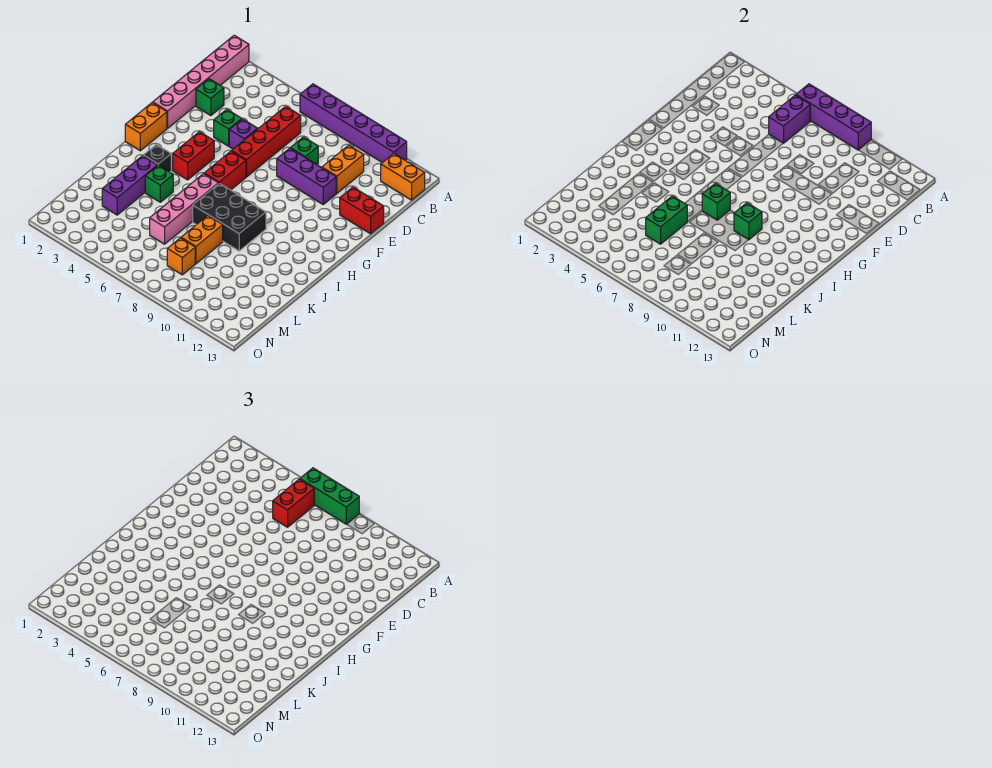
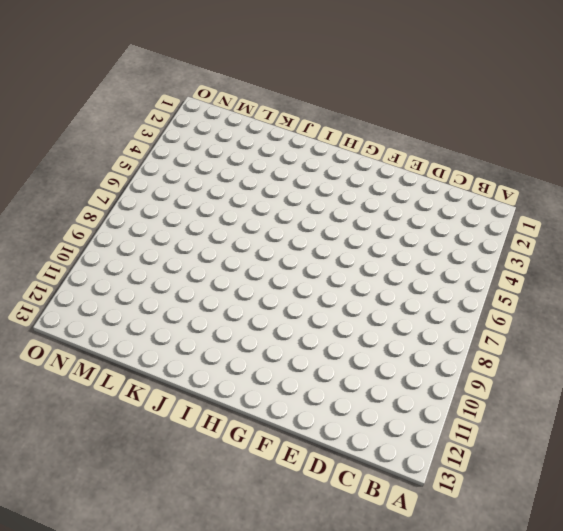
none -> pink 1x6 brick [153,35,249,128]
none -> purple 1x6 brick [300,84,407,163]
none -> orange 1x2 brick [381,154,425,200]

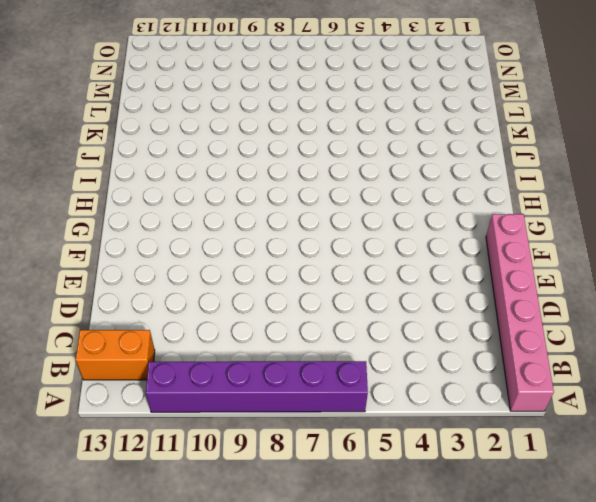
none -> red 1x4 brick [232,106,301,177]
none -> orange 1x2 brick [322,145,364,193]
none -> green 1x1 brick [196,79,224,116]

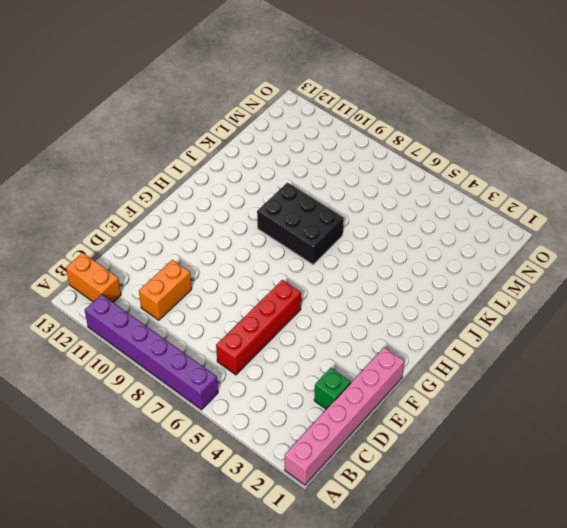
none -> green 1x1 brick [291,137,318,165]
none -> green 1x1 brick [214,109,242,146]
none -> purple 1x1 brick [229,119,257,149]

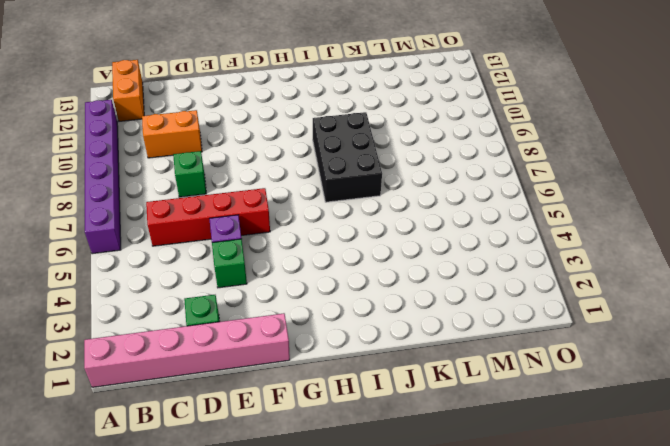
none -> purple 1x3 brick [277,148,336,204]
none -> red 1x2 brick [340,187,384,234]
none -> orange 1x2 brick [125,103,167,151]

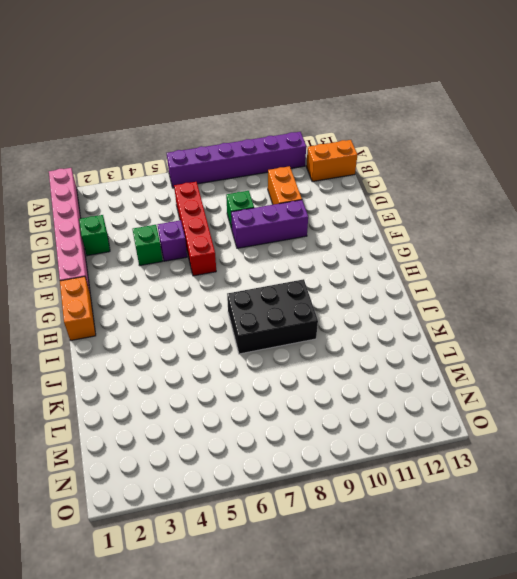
none -> red 1x2 brick [340,187,384,234]
none -> red 1x2 brick [173,132,214,180]
none -> red 1x2 brick [204,151,246,190]

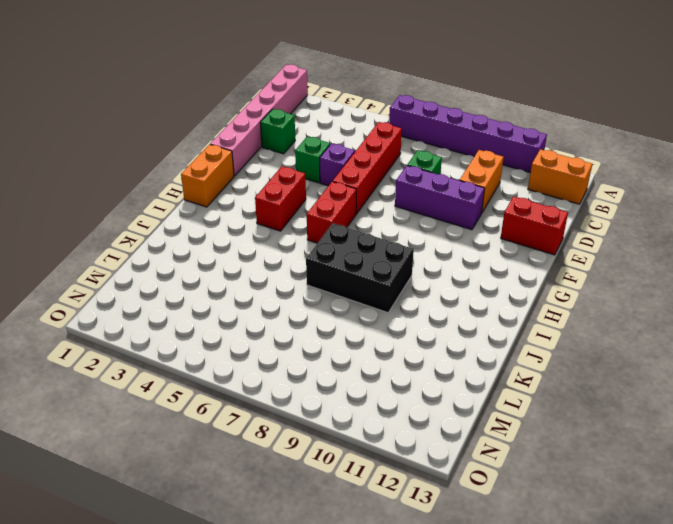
none -> black 1x1 brick [143,144,171,172]
none -> pink 1x4 brick [150,174,219,244]
none -> purple 1x3 brick [102,156,158,215]

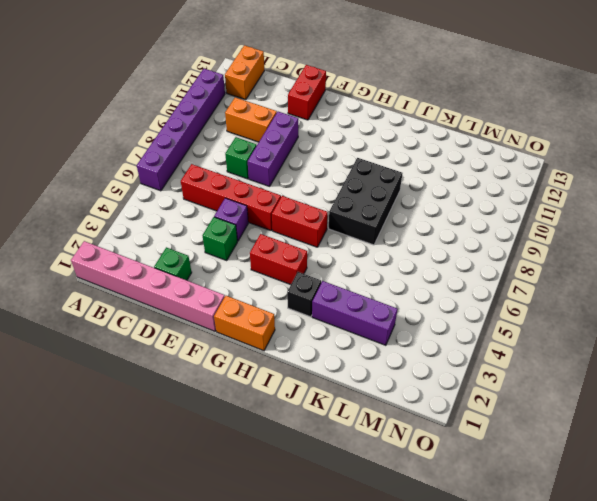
none -> pink 1x4 brick [150,174,219,244]
none -> green 1x1 brick [145,165,173,202]
none -> orange 1x2 brick [181,216,223,264]

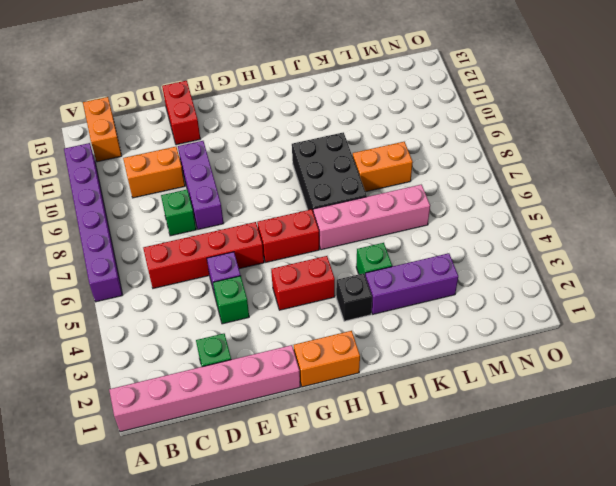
none -> orange 1x1 brick [167,238,195,275]
none -> purple 1x4 brick [796,84,871,150]
none -> purple 1x2 brick [769,95,810,143]

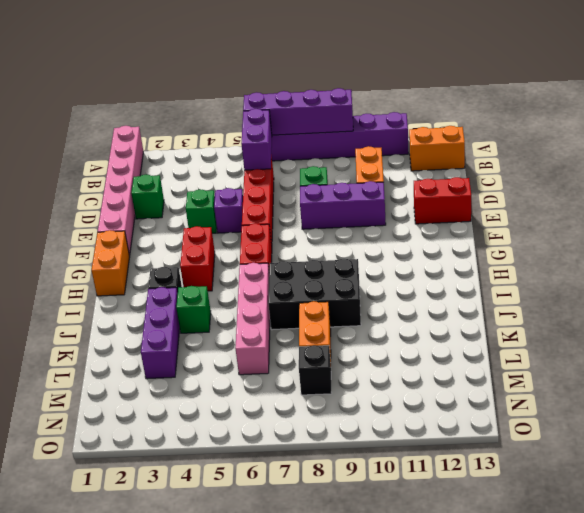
black 1x1 brick [299,345,332,395] -> orange 1x1 brick [167,238,195,275]
none -> green 1x1 brick [702,183,730,220]
none -> green 1x1 brick [734,203,762,240]
none -> green 1x2 brick [646,196,687,244]

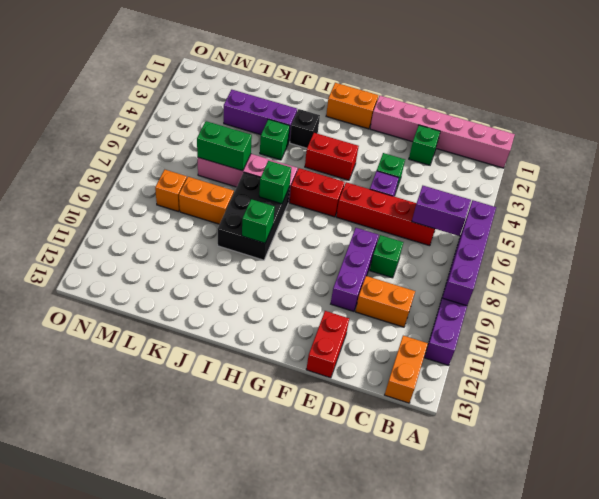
none -> green 1x3 brick [300,468,359,524]
none -> red 1x2 brick [273,479,314,527]

